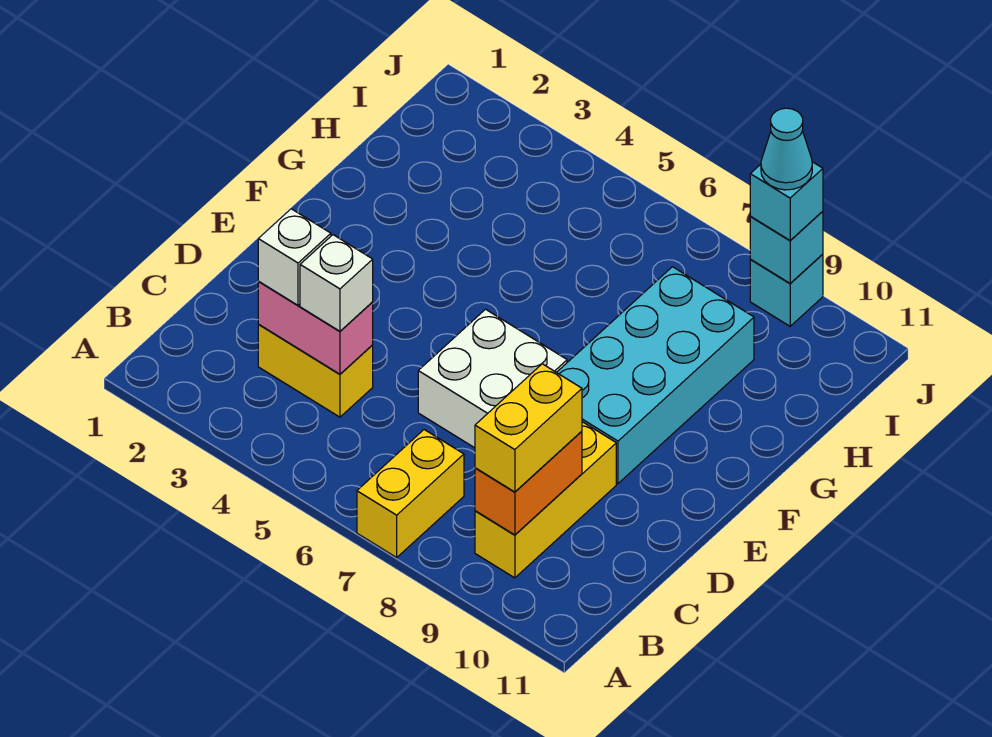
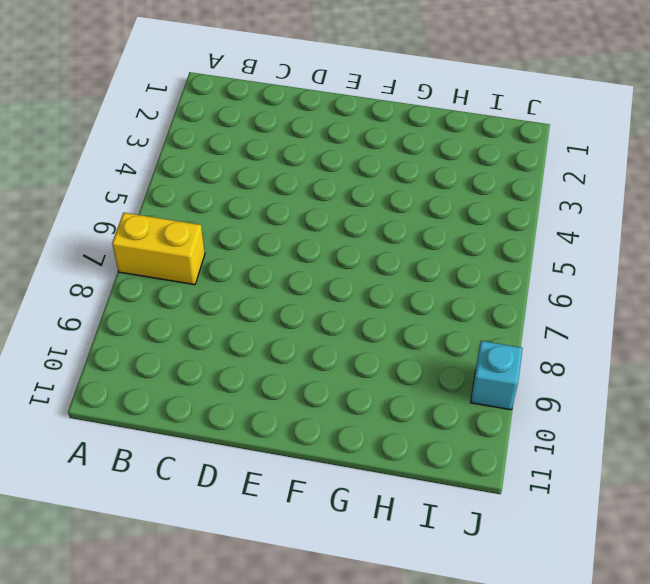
none -> yellow 1x3 brick [475,422,616,578]
none -> yellow 1x2 brick [258,325,373,417]
none -> white 2x2 brick [418,309,567,448]

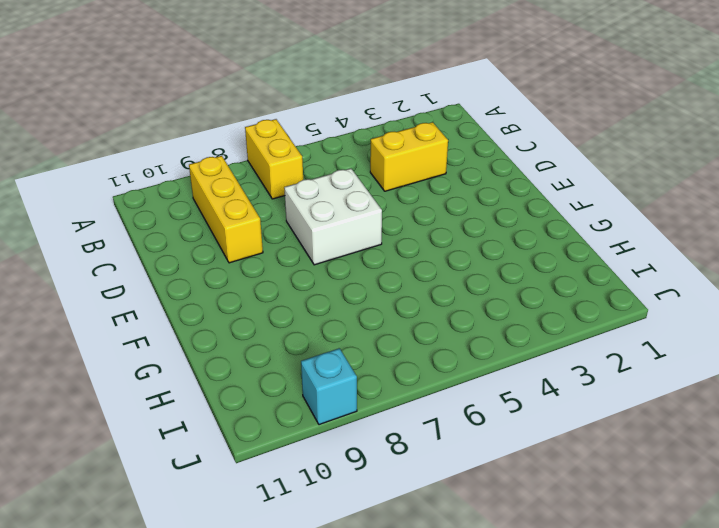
none -> cyan 2x4 brick [557,267,754,483]
none -> orange 1x2 brick [475,431,582,535]
none -> pink 1x2 brick [258,281,373,374]

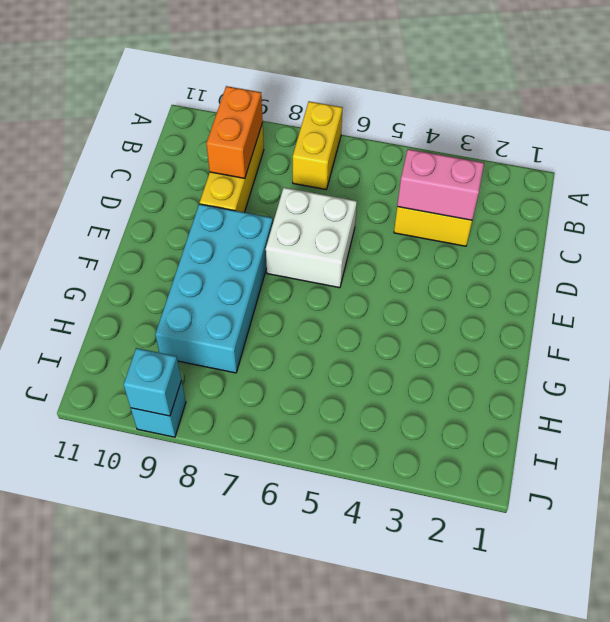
none -> yellow 1x2 brick [475,364,582,492]
none -> white 1x1 brick [258,209,331,305]
none -> white 1x1 brick [300,235,373,331]

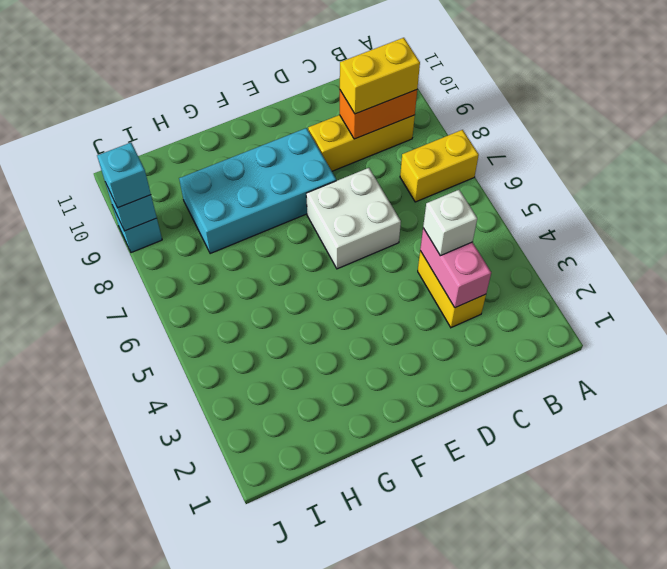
none -> white 1x1 brick [258,209,331,305]
none -> cyan 1x1 cone [761,108,812,190]

